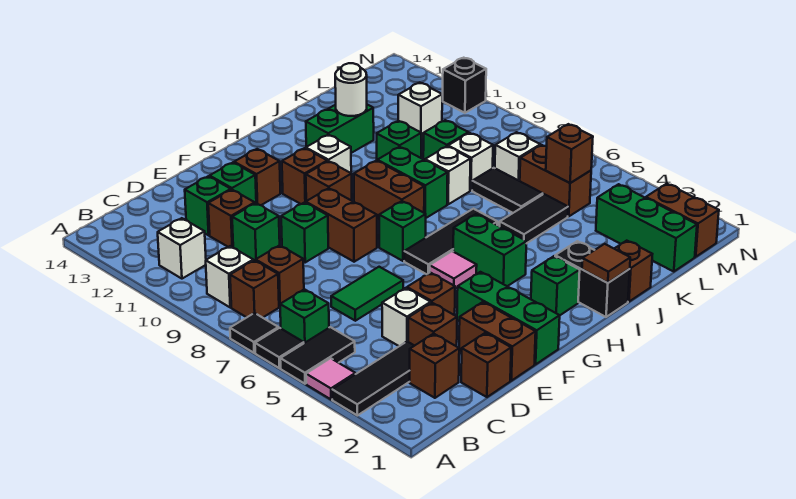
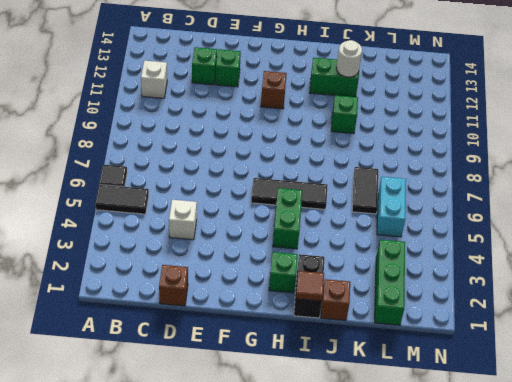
cyan 1x2 brick [377,177,406,237] -> brown 1x2 brick [520,145,591,217]
none -> black 1x3 tile [332,342,414,415]
none -> pink 1x1 tile [306,358,355,399]
none -> black 1x1 tile [230,313,278,353]
none -> green 1x1 brick [280,289,329,343]

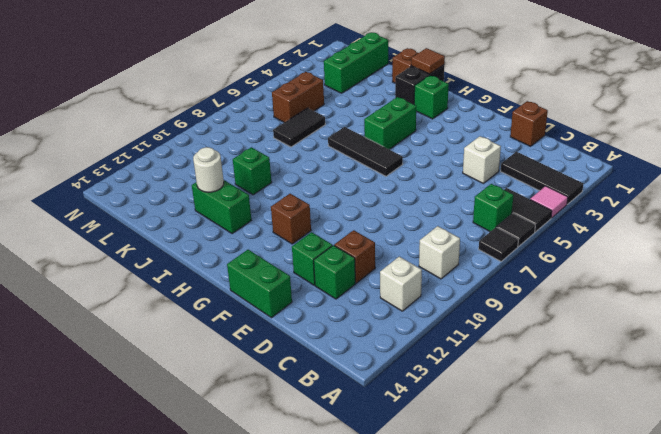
green 1x2 brick [227,250,292,318] -> green 1x2 brick turned to [377,147,448,218]
none -> brown 1x1 brick [230,260,279,318]
none -> brown 1x1 brick [410,334,459,398]
none -> brown 1x1 brick [256,245,304,307]
none -> brown 1x1 brick [408,303,457,346]

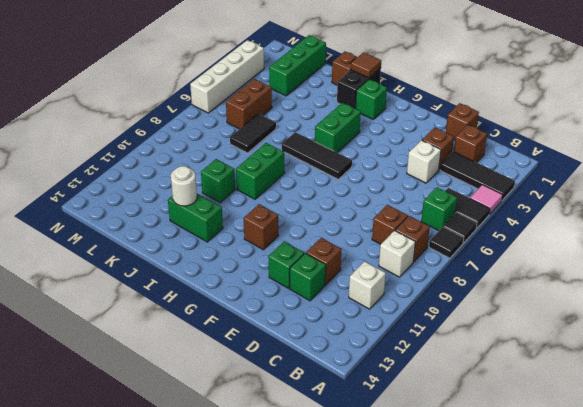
white 1x4 brick [190,40,264,113] -> none
none -> green 1x2 tile [331,267,403,321]
none -> green 1x1 brick [232,203,280,261]
none -> brown 1x2 brick [459,302,536,381]
none -> brown 1x1 brick [407,273,455,315]

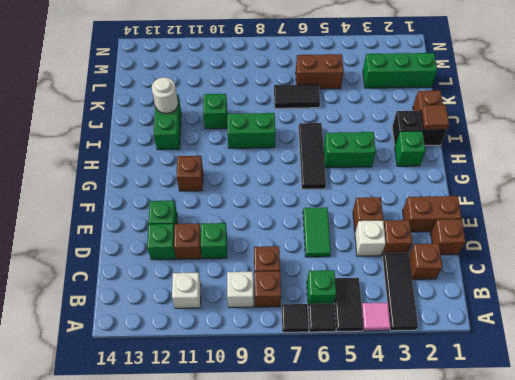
none -> green 1x1 brick [281,202,328,262]
none -> green 1x3 brick [457,272,560,364]
none -> brown 1x2 brick [305,188,377,262]
none -> brown 1x1 brick [234,149,280,205]

